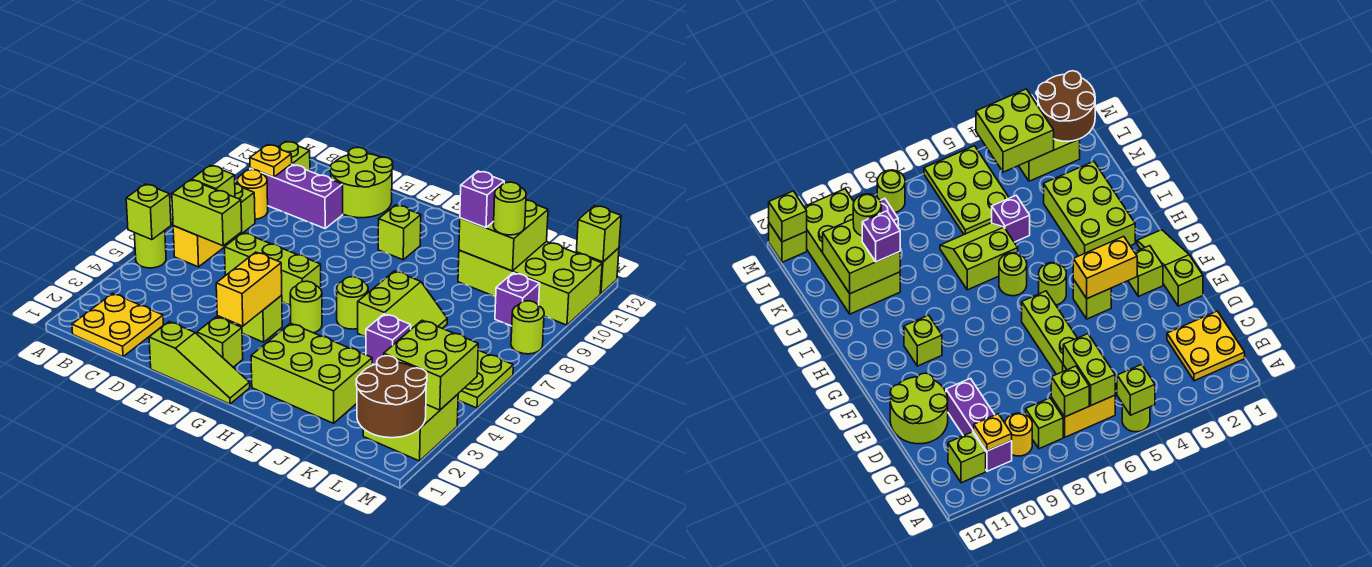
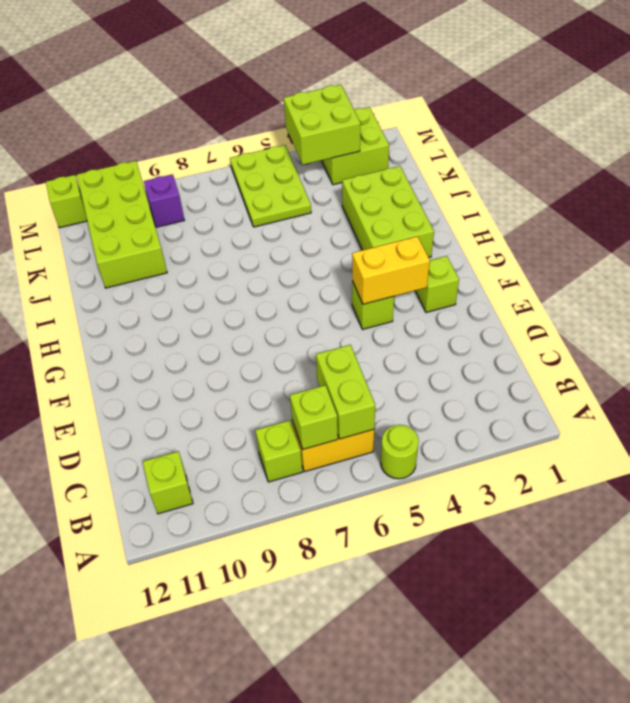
none -> yellow 2x2 plate [72,293,163,357]
none -> yellow 1x1 round brick [237,170,268,219]
none -> purple 1x3 brick [250,164,343,228]
none -> lime 1x3 brick [225,233,321,305]

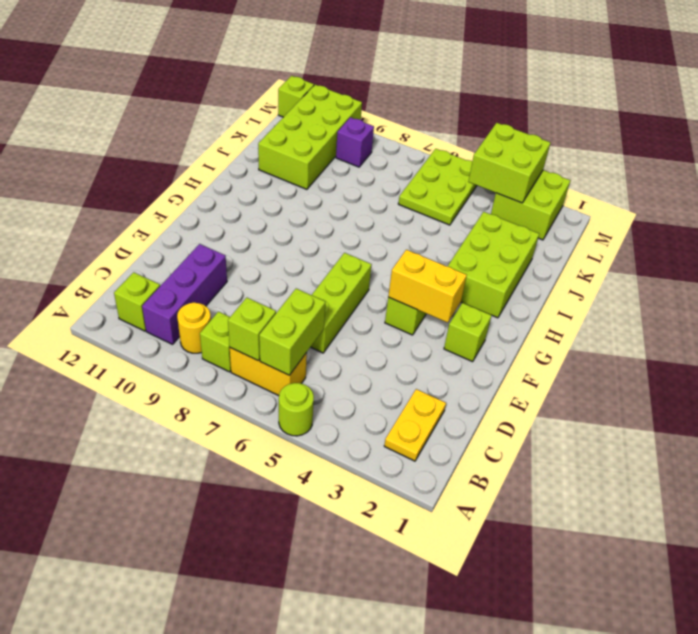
yellow 1x2 plate [384,389,446,461] -> yellow 2x2 plate [72,293,163,357]
none -> lime 2x2 round brick [330,147,393,218]
none -> lime 1x3 slope [149,322,250,404]
none -> lime 1x1 round brick [290,281,322,333]
none -> lime 1x1 brick [378,205,421,260]

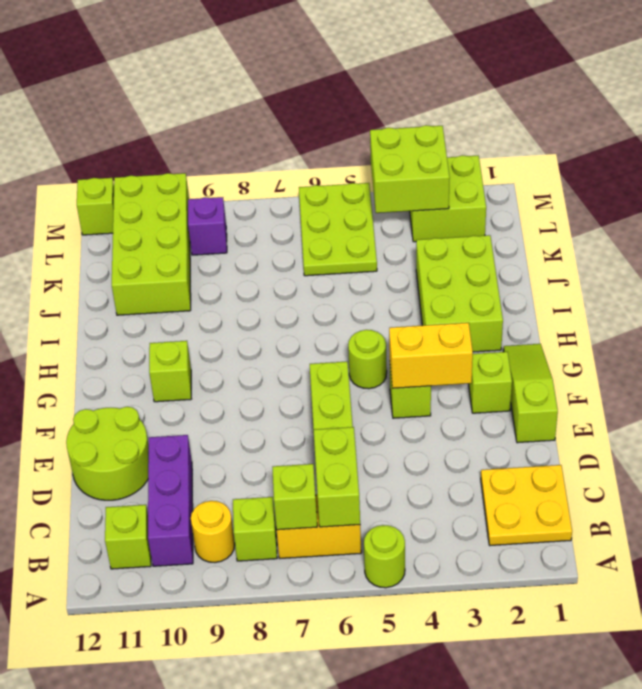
none -> lime 1x1 round brick [337,277,368,329]
none -> lime 2x2 slope [358,271,447,337]
none -> purple 1x1 brick [366,314,411,365]
none -> lime 1x1 round brick [511,301,544,354]

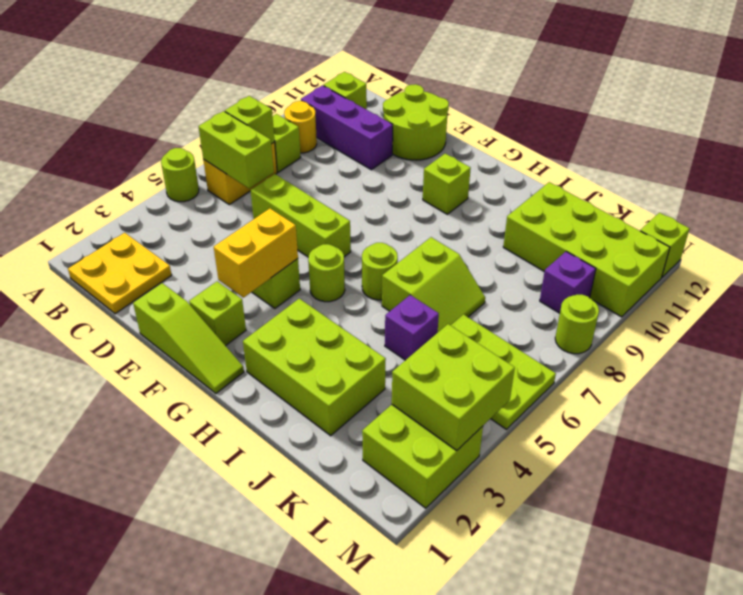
none -> lime 1x1 brick [126,184,171,240]
none -> yellow 1x1 plate [250,145,292,177]
none -> lime 2x2 brick [459,200,548,271]
none -> brown 2x2 round brick [356,356,427,438]

